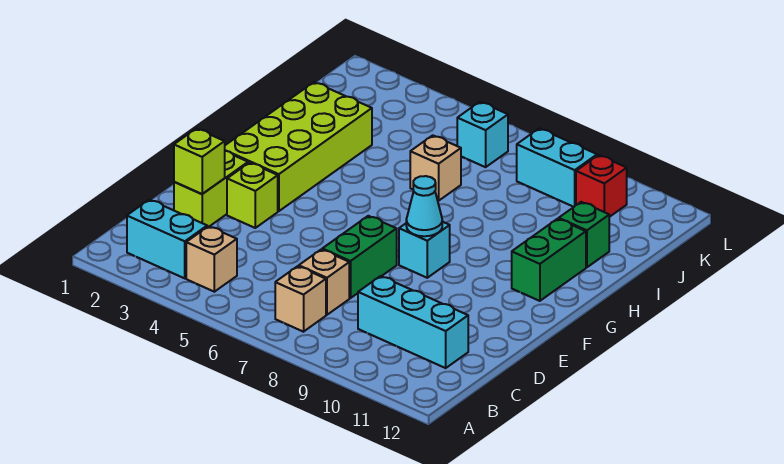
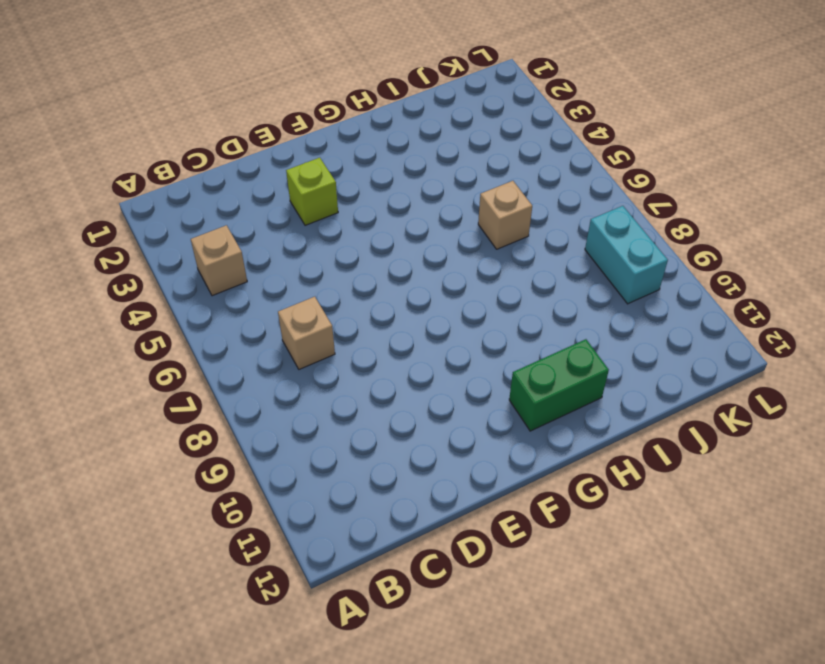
none -> cyan 1x2 brick [127,200,207,278]
none -> tan 1x1 brick [275,266,326,332]
none -> cyan 1x3 brick [358,276,468,368]

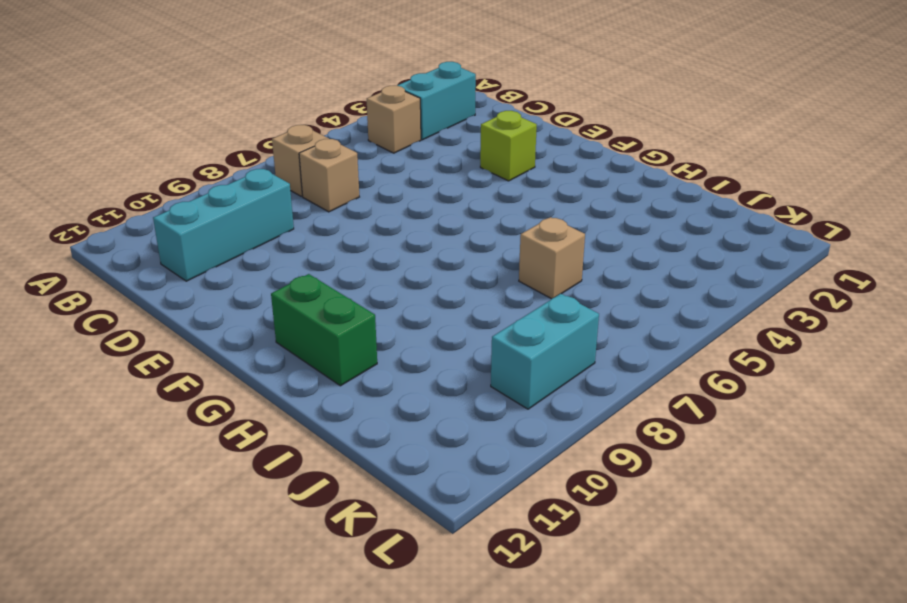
none -> lime 1x2 brick [174,151,248,227]
none -> green 1x2 brick [322,216,397,298]
none -> lime 2x4 brick [225,82,372,211]

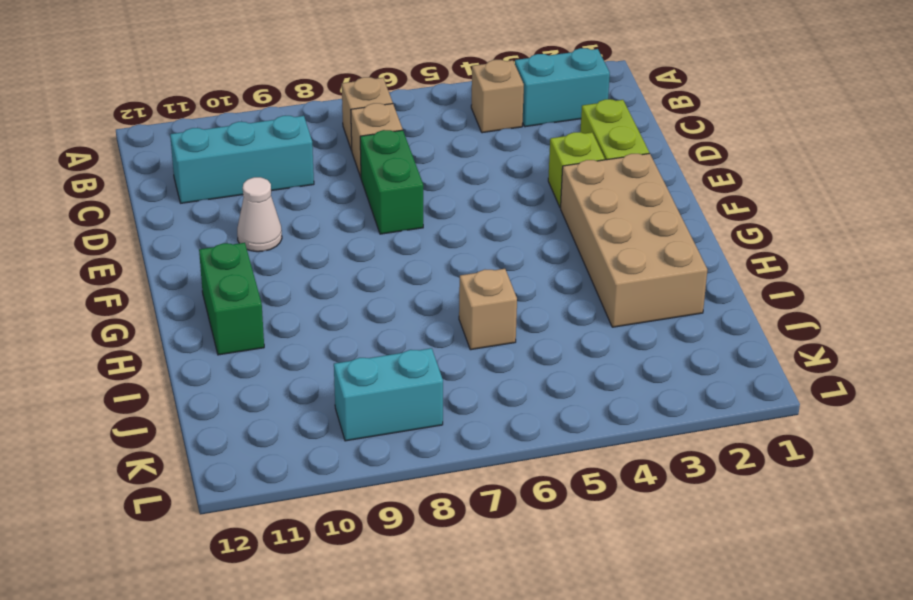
white 1x1 cone [237,177,282,252] -> none
tan 2x4 brick [561,153,707,327] -> lime 2x4 brick [225,82,372,211]
none -> cyan 1x1 brick [399,222,450,278]
none -> green 1x1 brick [559,202,609,267]
none -> cyan 1x1 brick [457,102,508,167]

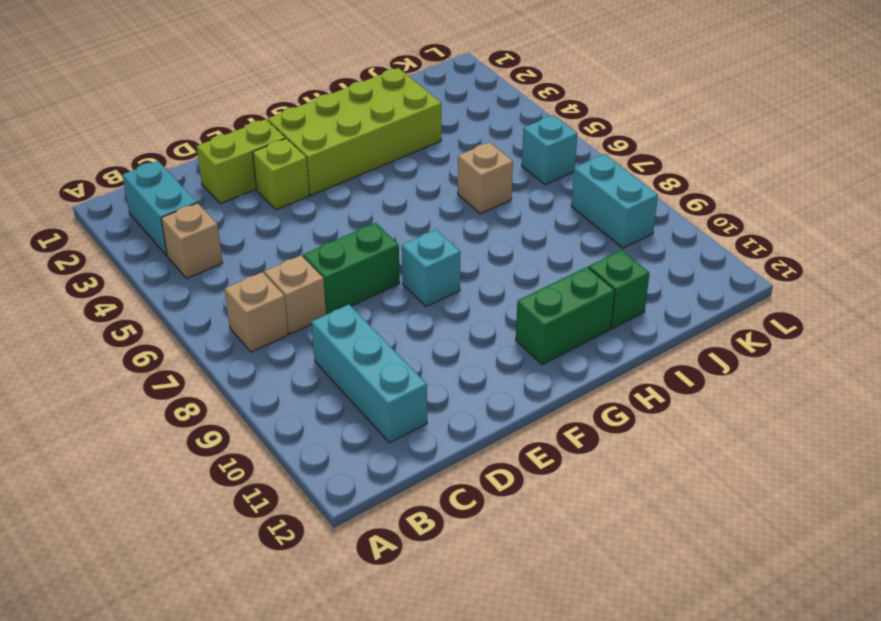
none -> red 1x1 brick [576,155,627,217]
none -> lime 1x1 brick [174,129,225,194]
none -> cyan 1x1 cone [406,176,442,236]

